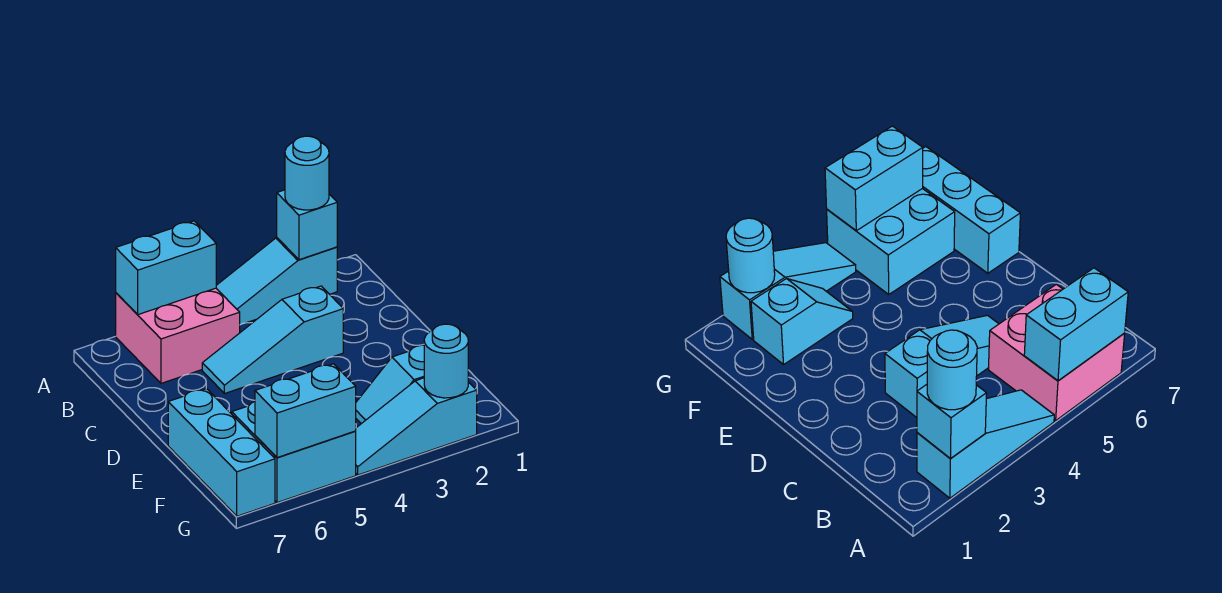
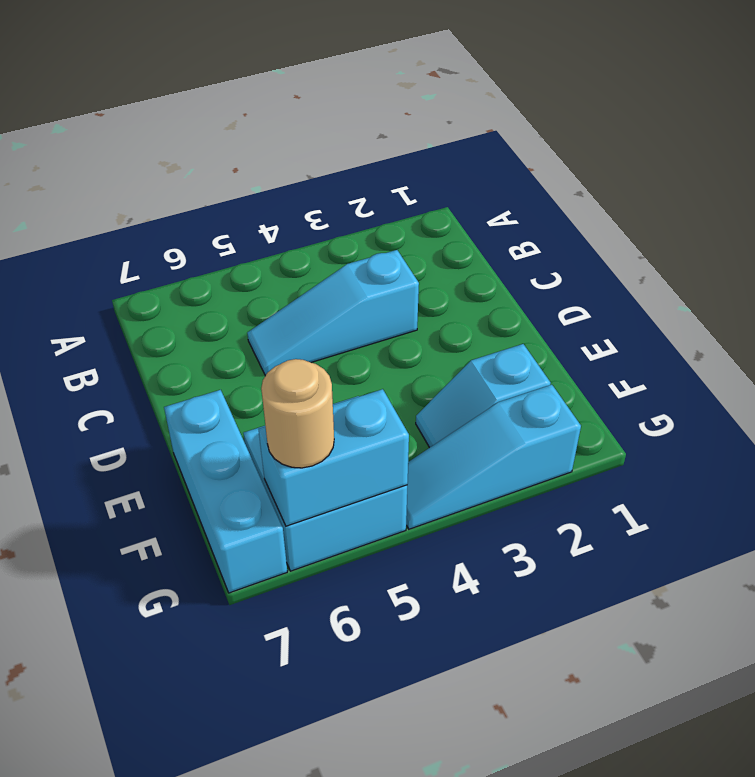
tan 1x1 round brick [261,359,334,468] -> none
none -> cyan 1x3 slope [216,238,337,325]
none -> pink 2x2 brick [116,288,240,383]
none -> cyan 1x1 brick [277,190,337,260]

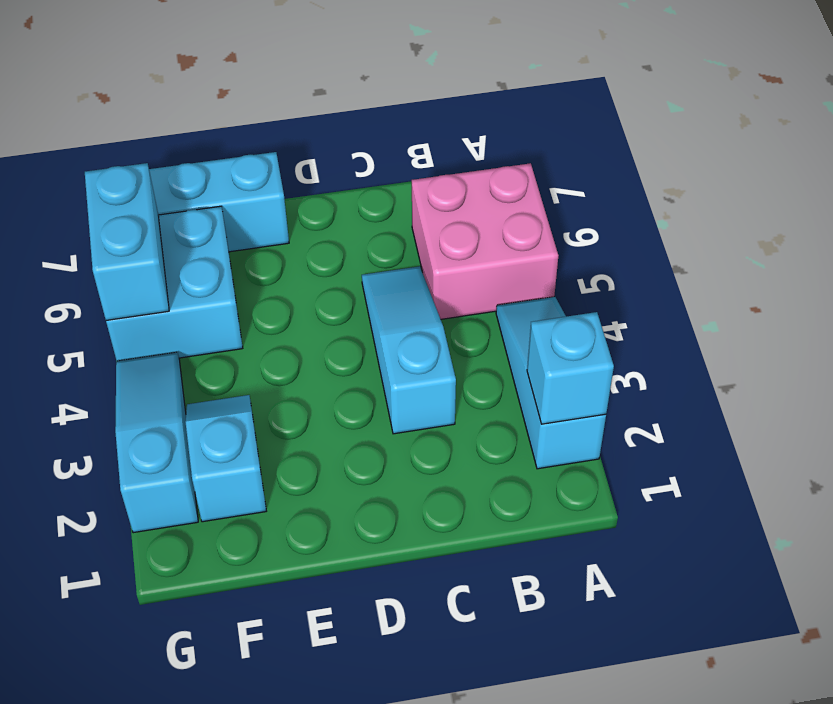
none -> cyan 1x2 brick [116,221,216,315]
none -> cyan 1x1 round brick [424,324,468,398]
none -> cyan 1x1 round brick [285,136,329,210]

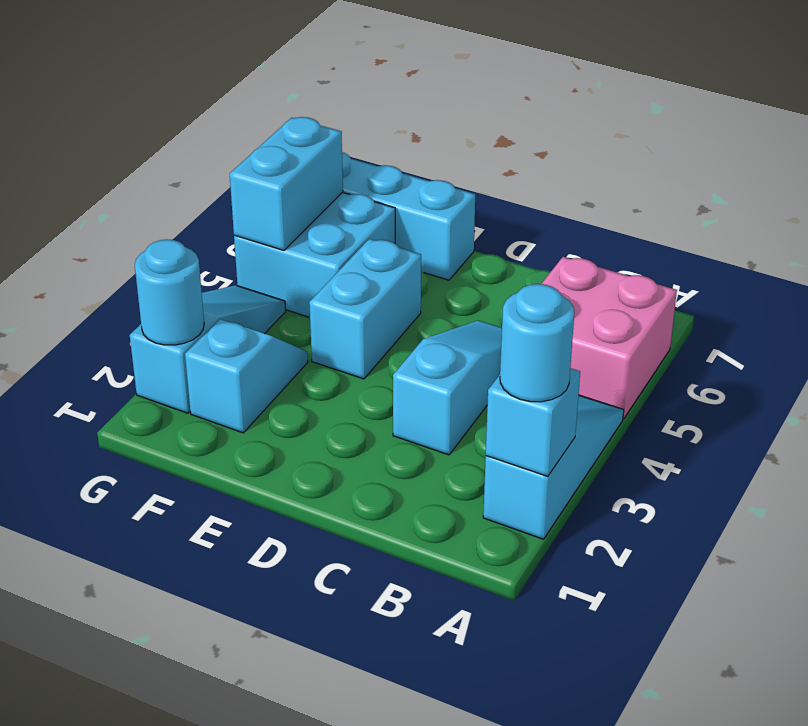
cyan 1x2 brick [309,239,421,379] -> cyan 1x2 brick moved to [116,221,216,315]

